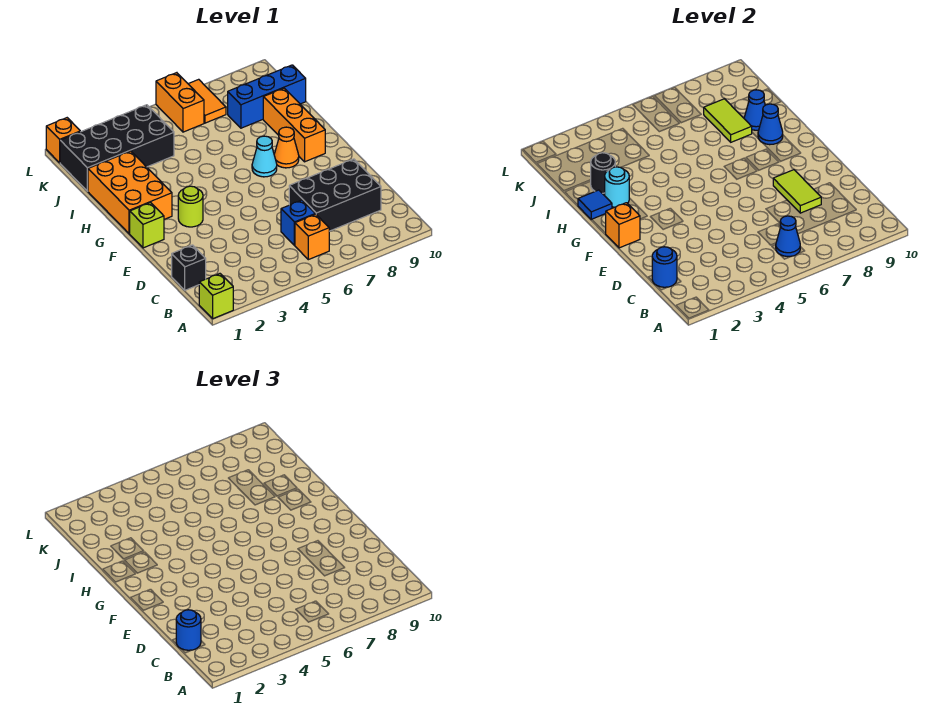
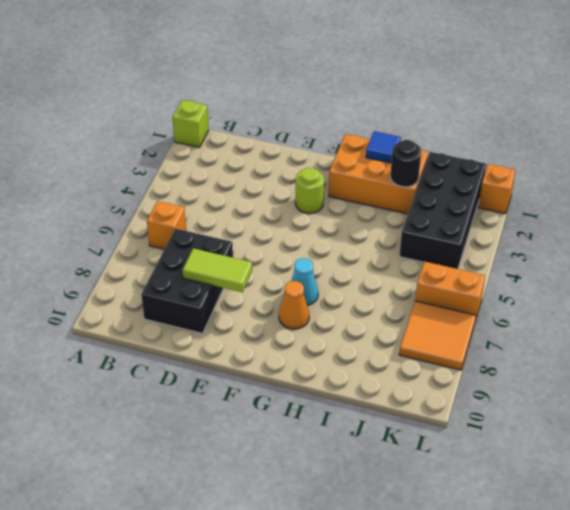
orange 2x2 tile [399,301,476,370] -> orange 1x2 tile [189,79,226,123]
none -> black 1x1 brick [172,245,206,290]
none -> blue 1x1 brick [281,200,315,245]
none -> lime 1x1 brick [130,203,164,248]

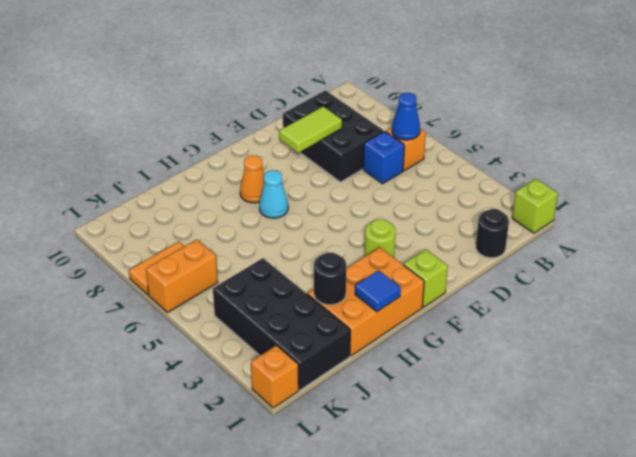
black 1x1 round brick [476,209,509,258] -> black 1x1 brick [172,245,206,290]
none -> orange 1x3 brick [263,88,325,162]
none -> blue 1x3 brick [228,65,306,128]
none -> blue 1x1 round brick [652,247,677,287]

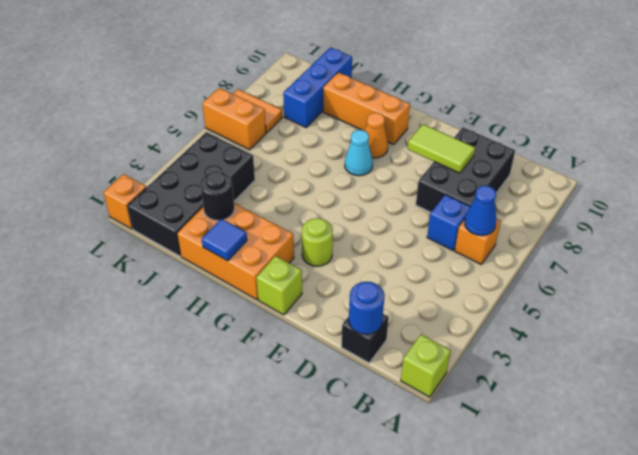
none -> orange 1x1 brick [606,203,640,248]
none -> cyan 1x1 round brick [605,167,629,207]
none -> blue 1x1 cone [758,104,783,145]

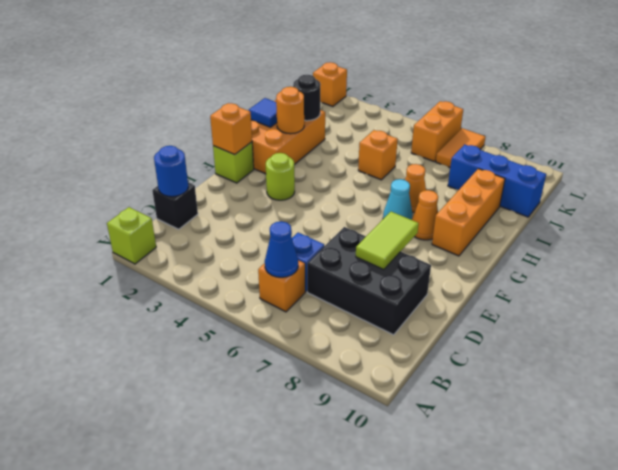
orange 1x1 round brick [276,87,304,134] -> cyan 1x1 round brick [605,167,629,207]
orange 1x1 cone [405,164,426,212] -> none
orange 1x1 brick [358,130,398,180] -> none
none -> black 2x4 brick [60,105,174,191]
none -> blue 1x1 cone [758,104,783,145]
none -> lime 1x2 tile [704,99,752,142]

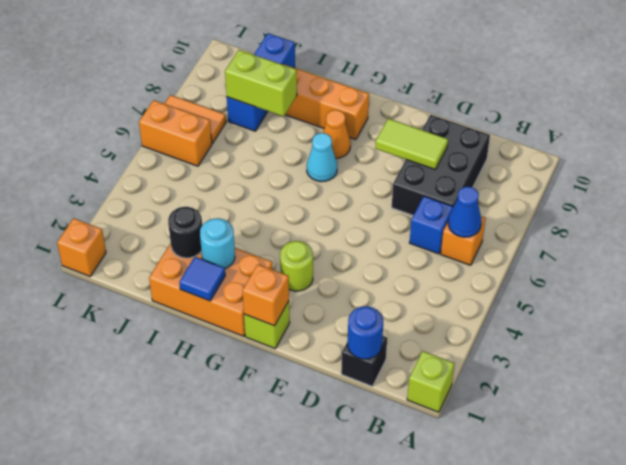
lime 1x2 brick [225,50,297,117] -> lime 1x2 tile [704,99,752,142]
none -> black 2x4 brick [60,105,174,191]
none -> blue 1x1 cone [758,104,783,145]
none -> blue 1x1 cone [744,90,765,130]

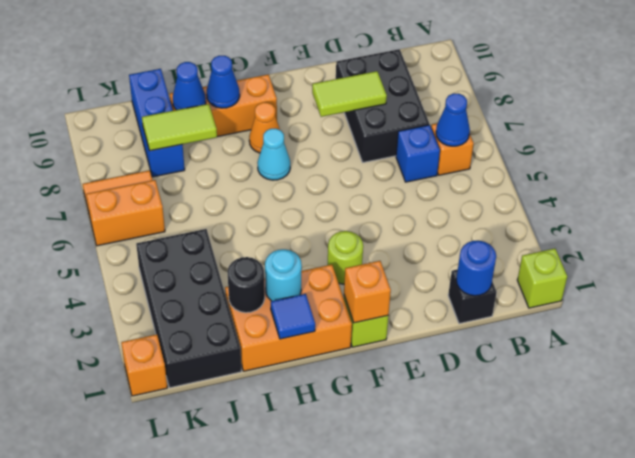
none -> blue 1x1 round brick [176,610,201,650]

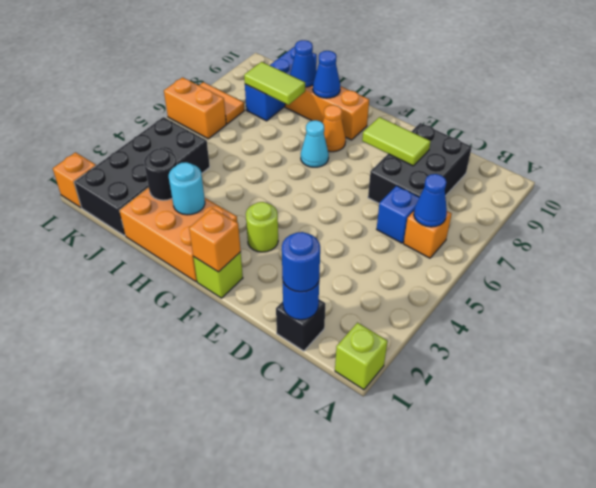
none -> blue 1x1 tile [578,190,612,220]

